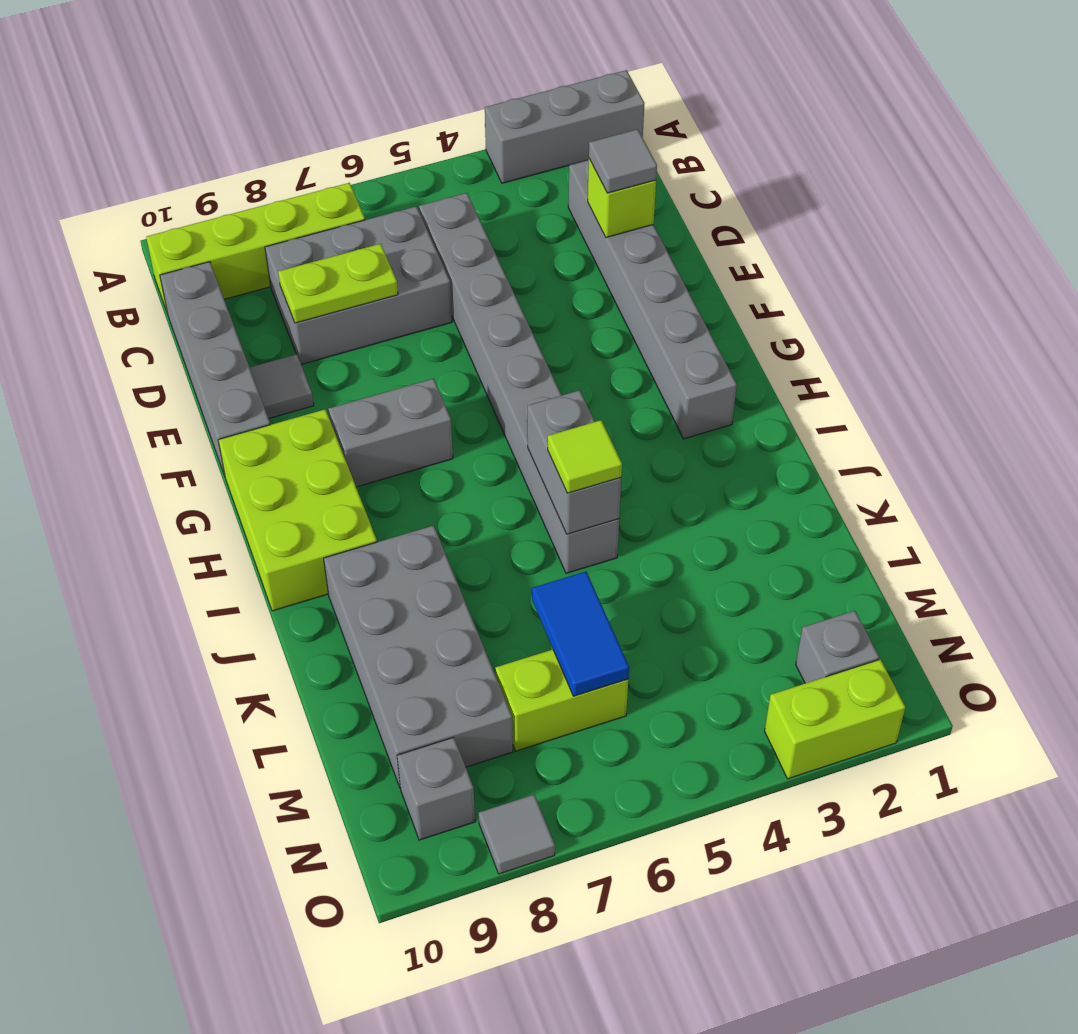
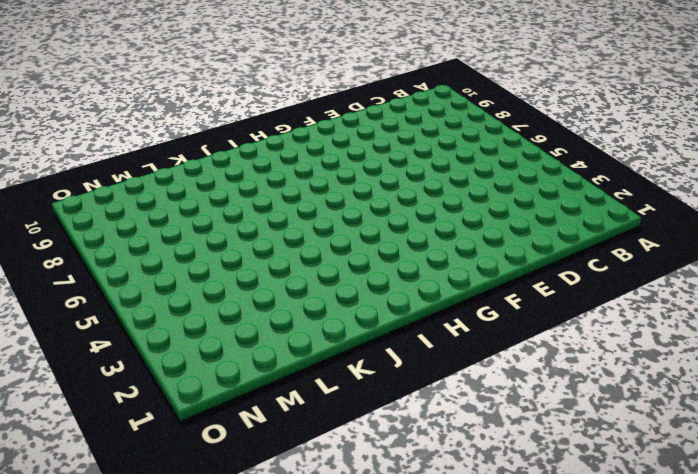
none -> grey 1x3 brick [485,70,644,183]
none -> lime 1x4 brick [146,183,365,314]
none -> grey 1x6 brick [568,160,737,439]

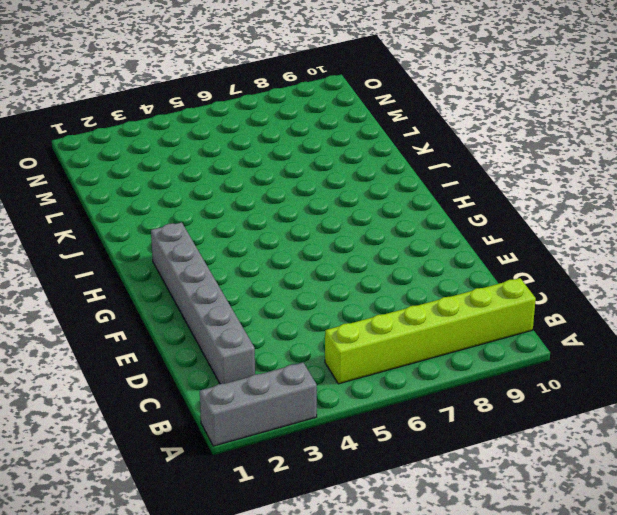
lime 1x6 brick [325,278,536,384] -> lime 1x4 brick [146,183,365,314]
none -> grey 1x8 brick [419,193,619,573]
none -> grey 2x3 brick [265,206,452,365]
none -> grey 1x4 brick [160,262,270,476]

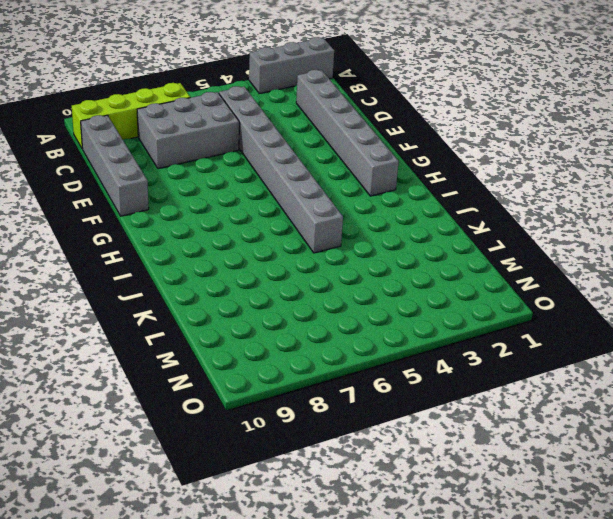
none -> grey 1x1 tile [250,354,314,419]
none -> grey 1x2 brick [328,379,453,487]
none -> lime 2x3 brick [218,409,377,611]

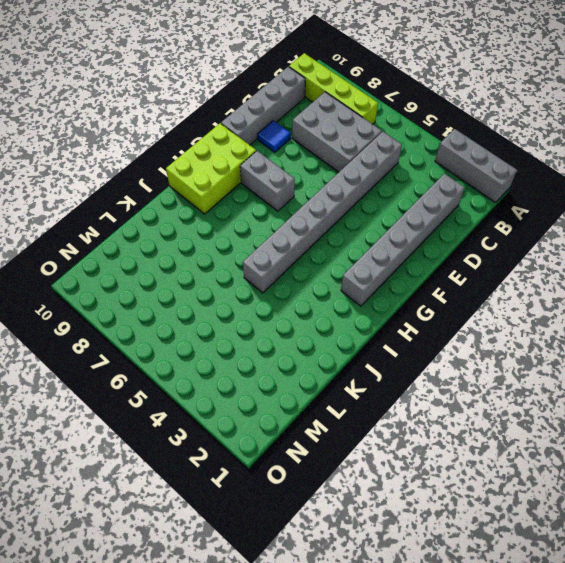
blue 1x1 tile [257,120,291,152] -> grey 1x1 tile [250,354,314,419]
none -> grey 2x4 brick [324,525,513,787]
none -> lime 1x2 brick [495,650,628,751]
none -> grey 1x1 brick [796,611,879,683]

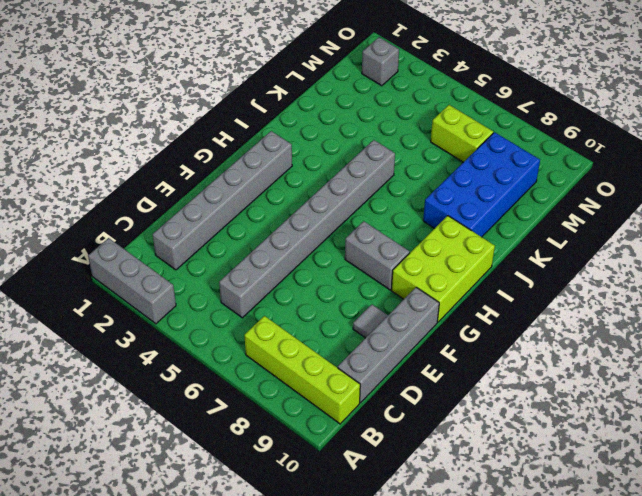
blue 2x4 brick [423,132,540,237] -> grey 2x4 brick [324,525,513,787]
none -> grey 2x3 brick [265,206,452,365]
none -> grey 1x1 brick [397,737,475,840]
none -> lime 1x2 brick [765,659,905,779]

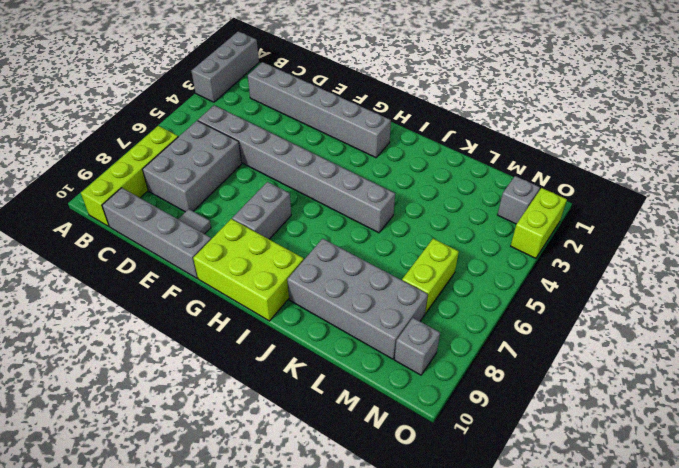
none -> grey 1x1 tile [479,795,555,874]
none -> lime 1x1 brick [588,159,656,237]
none -> lime 1x2 plate [278,244,398,323]

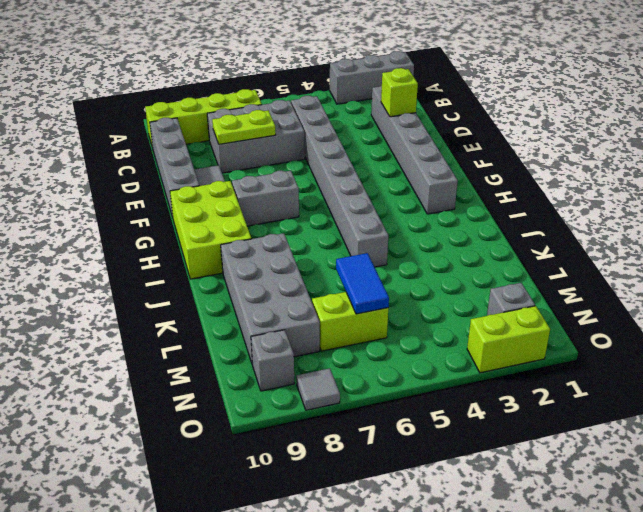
none -> grey 1x2 brick [527,390,621,534]
none -> grey 1x1 tile [589,129,657,193]
none -> lime 1x1 tile [548,420,622,493]

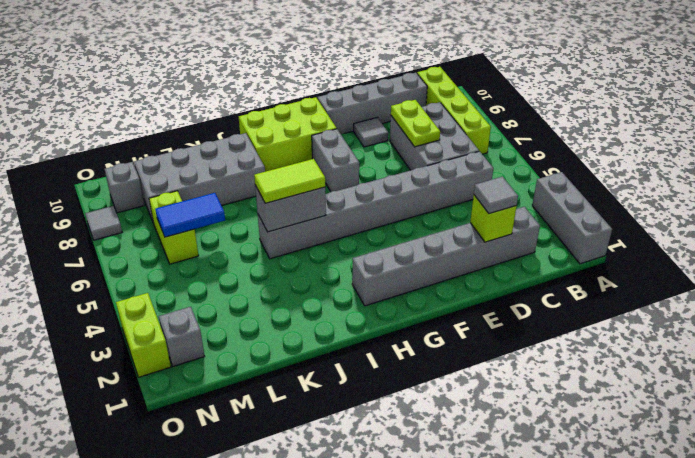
lime 1x2 tile [254,159,325,203] -> lime 1x1 tile [548,420,622,493]

